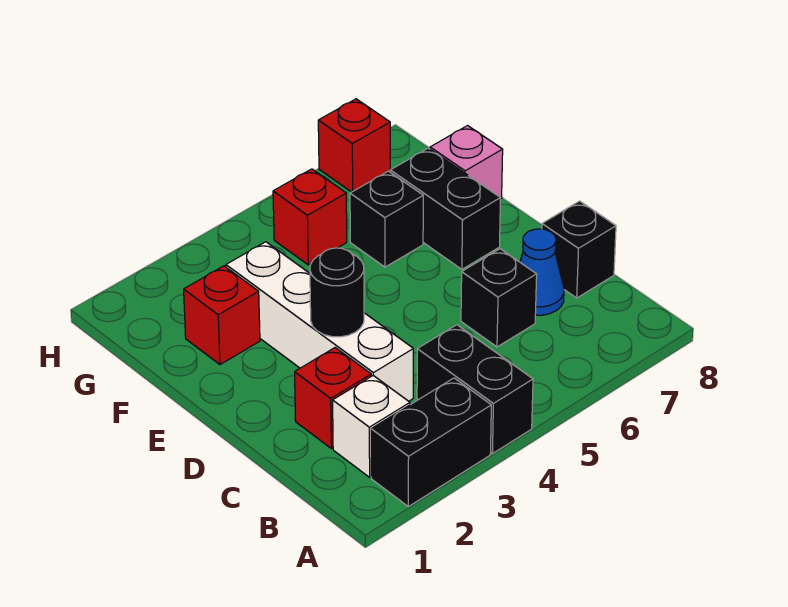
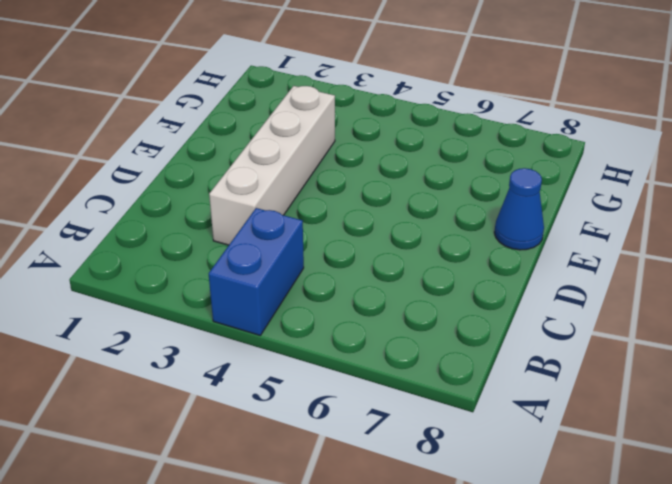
blue 1x2 brick [209,208,304,335] -> black 1x2 brick [417,325,533,454]
blue 1x1 cone [494,168,544,250] -> blue 1x1 cone moved to [520,229,564,315]
none -> black 1x2 brick [371,378,491,507]
none -> white 1x1 brick [333,376,410,477]
none -> red 1x1 brick [295,348,371,449]

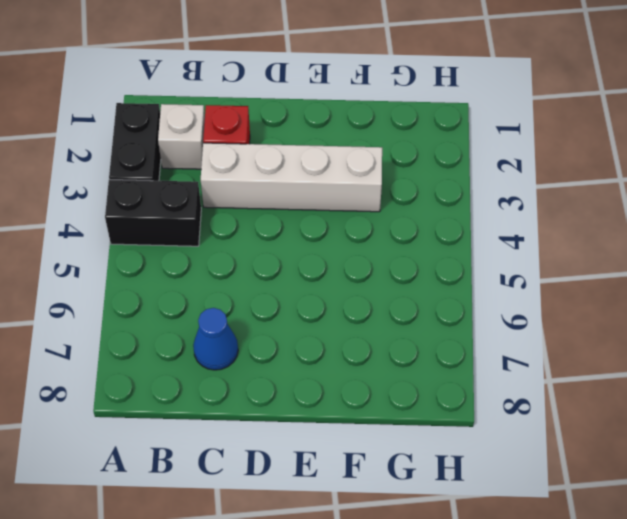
none -> black 1x1 brick [461,249,537,347]
none -> black 1x1 brick [542,201,616,298]
none -> black 1x2 brick [390,148,500,269]

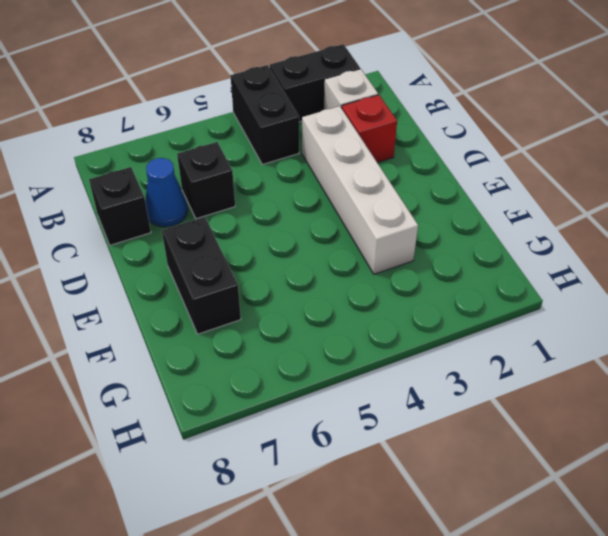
none -> red 1x1 brick [184,266,260,365]
none -> black 1x1 brick [350,171,423,267]
none -> pink 1x1 brick [430,126,503,199]

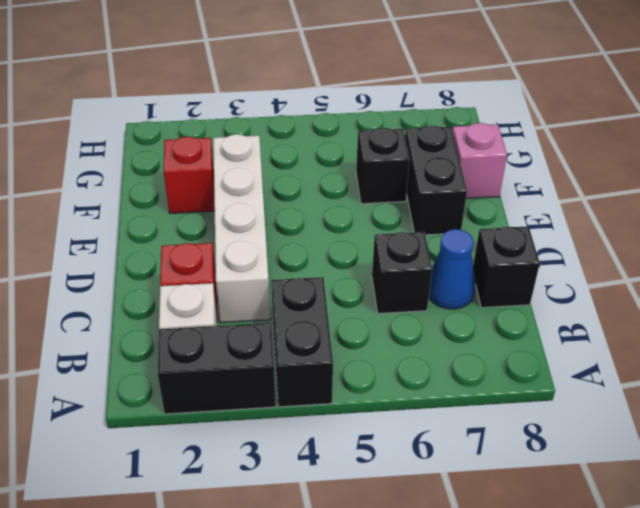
none -> red 1x1 brick [273,169,347,265]
none -> red 1x1 brick [318,99,390,192]
none -> black 1x1 round brick [310,248,364,337]

